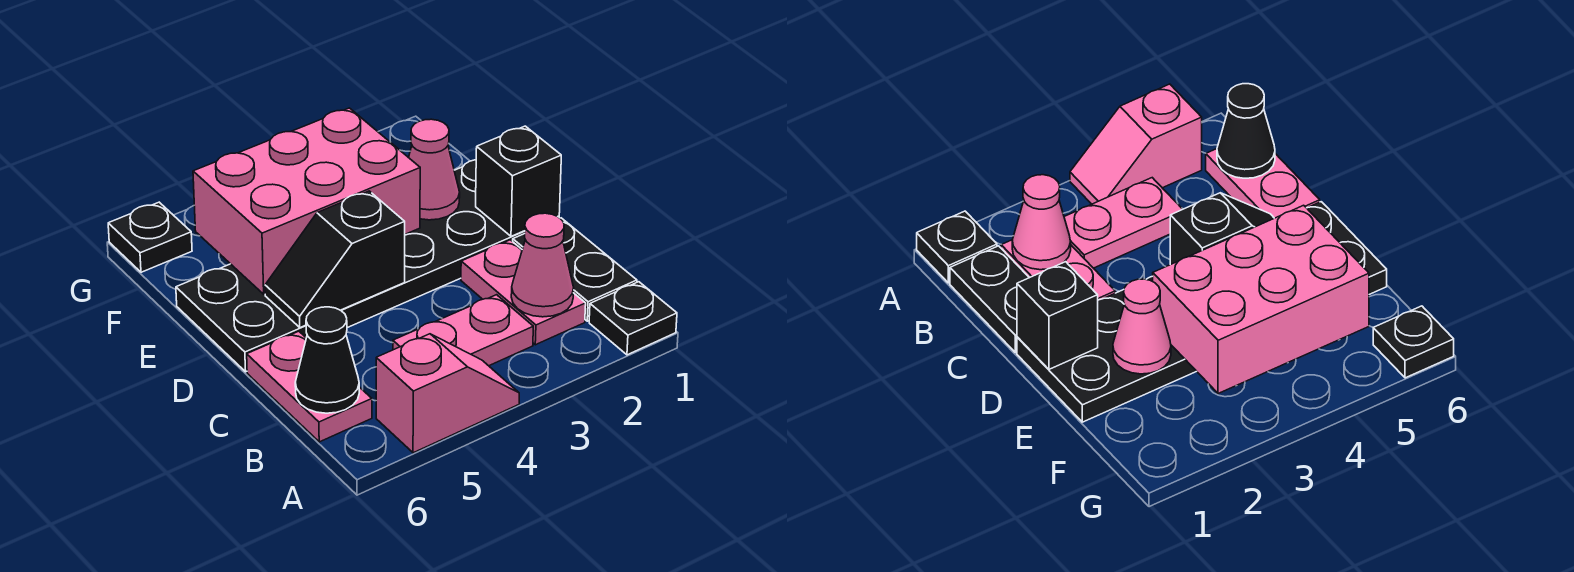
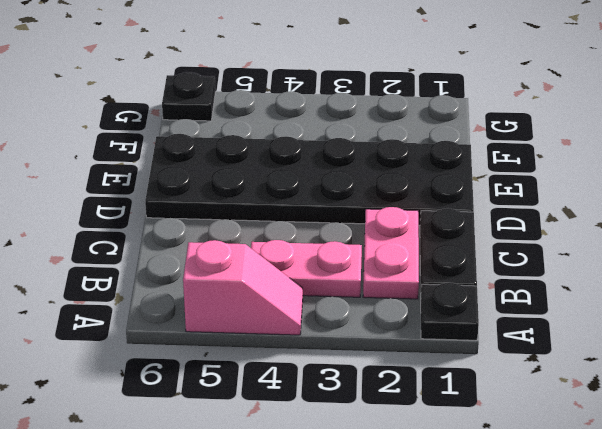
none -> pink 1x2 plate [247,331,372,442]
none -> pink 1x1 cone [511,213,574,317]
none -> black 1x1 cone [295,307,359,413]

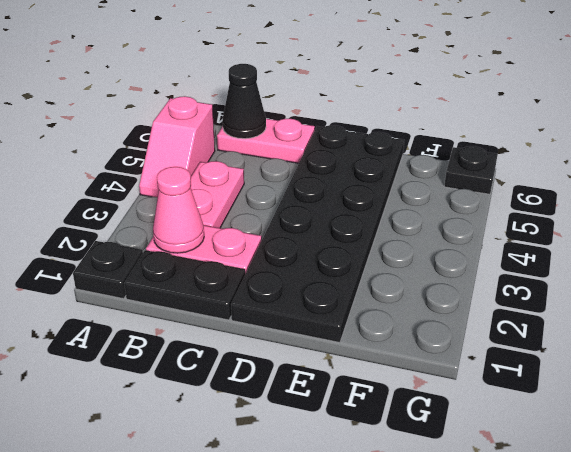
none -> black 1x1 brick [476,126,561,236]
none -> black 1x2 slope [265,191,405,328]
none -> pink 1x1 cone [409,119,460,220]

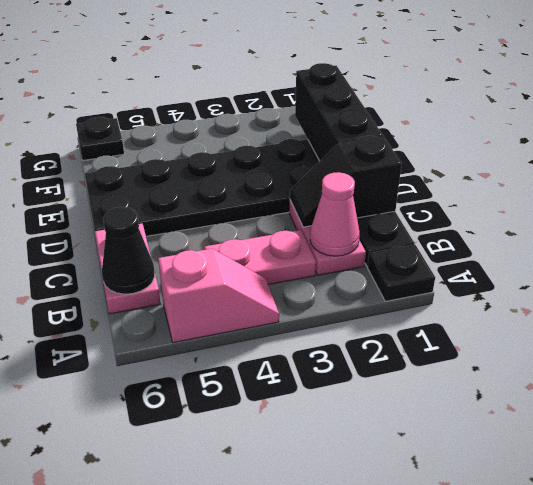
black 1x2 slope [290,136,402,227] -> black 1x2 slope moved to [265,191,405,328]
black 1x3 brick [295,63,383,161] -> black 1x1 brick [476,126,561,236]
none -> pink 1x1 cone [409,119,460,220]
none -> pink 2x3 brick [193,108,420,294]

